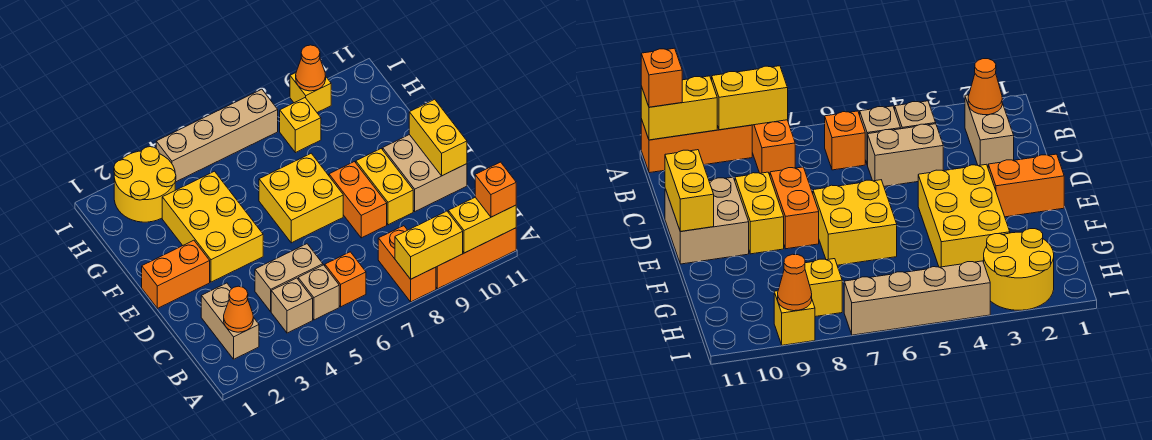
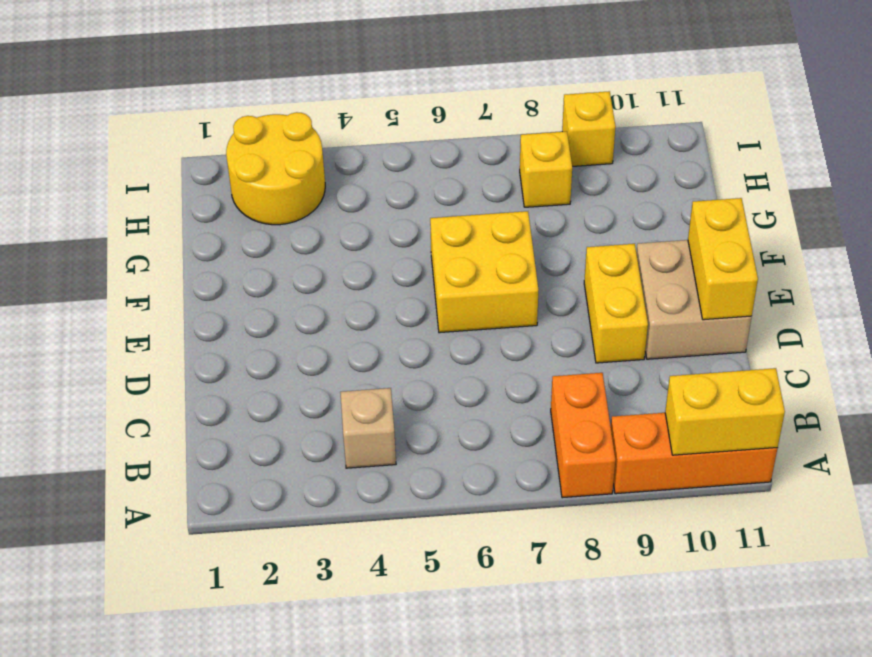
none -> tan 1x2 brick [201,283,259,359]
none -> tan 1x1 brick [298,265,339,320]
none -> orange 1x1 brick [325,252,366,307]

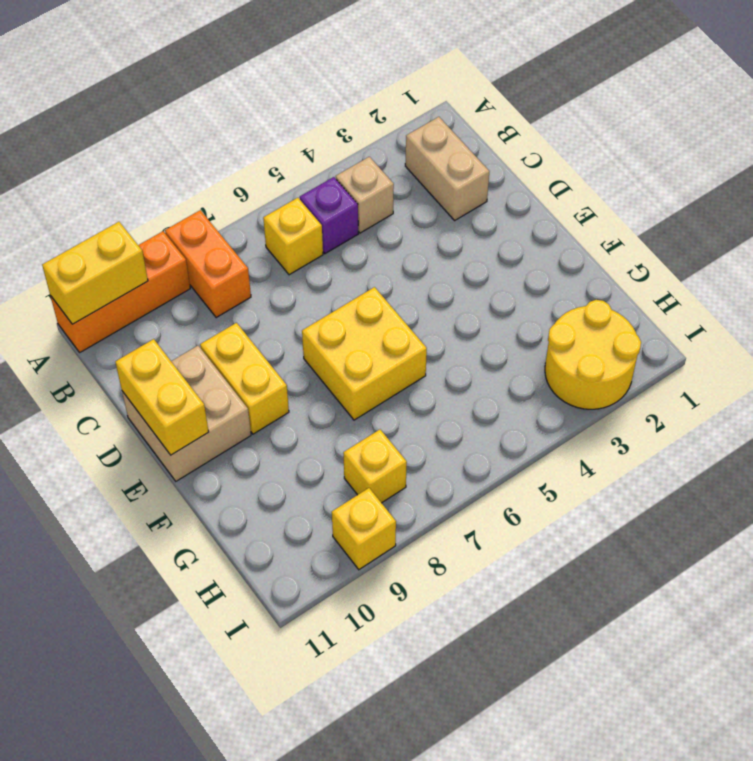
purple 1x1 brick [300,177,358,254] -> tan 1x1 brick [298,265,339,320]
yellow 1x1 brick [263,198,323,275] -> orange 1x1 brick [325,252,366,307]
none -> tan 1x2 brick [255,244,323,312]
none -> orange 1x2 brick [329,162,387,238]
none -> orange 1x2 brick [142,240,210,308]

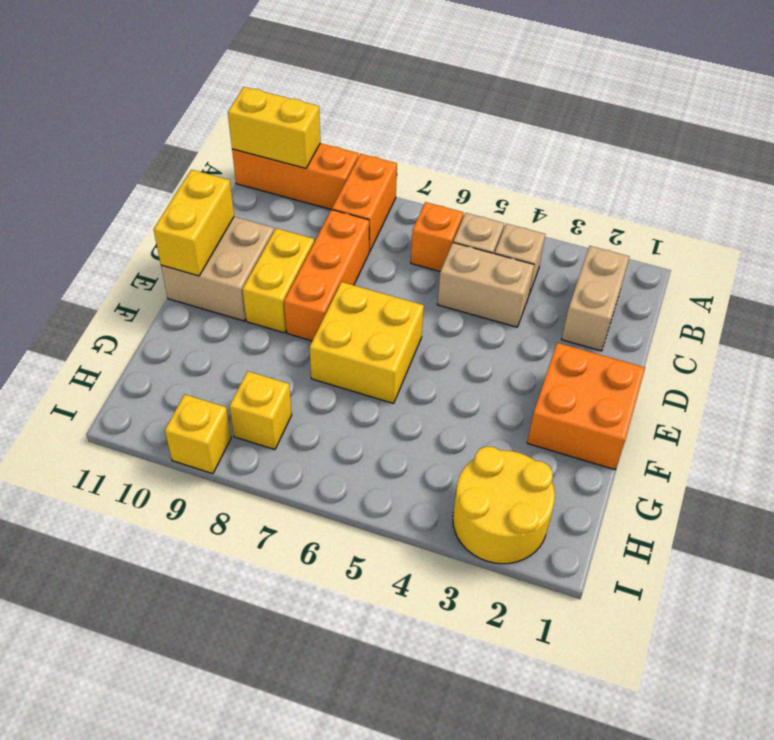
orange 1x3 brick [284,210,369,341] -> orange 1x2 brick [329,162,387,238]
orange 2x2 brick [527,343,645,470] -> orange 1x2 brick [142,240,210,308]
none -> yellow 2x3 brick [162,171,263,282]
none -> tan 1x4 brick [156,89,278,182]
none -> yellow 1x2 brick [395,211,463,279]

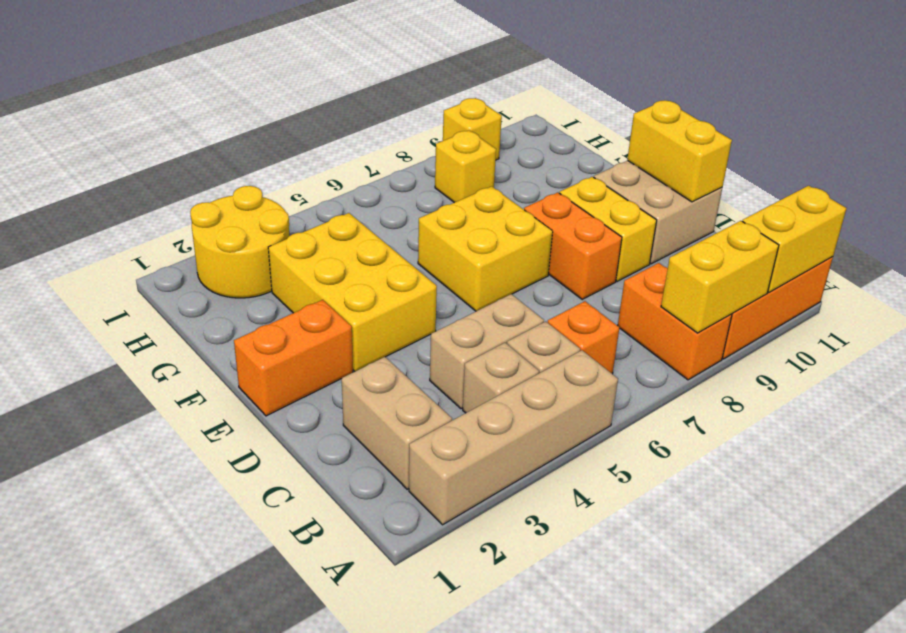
tan 1x4 brick [409,350,618,525] -> tan 1x4 brick moved to [156,89,278,182]
none -> orange 1x1 cone [224,286,253,332]
none -> orange 1x1 cone [296,45,326,91]
none -> orange 1x1 brick [475,162,516,217]

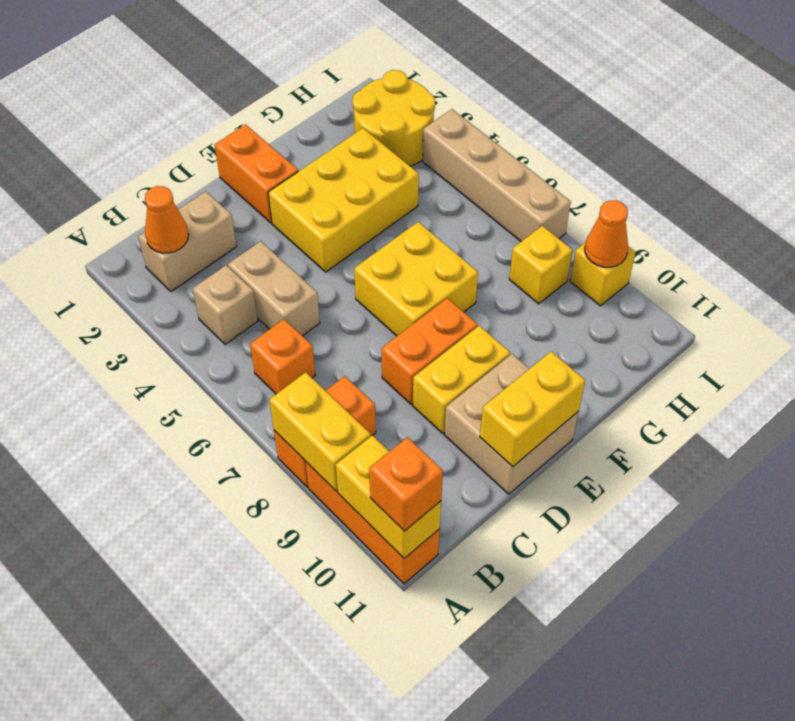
none -> tan 1x1 brick [298,265,339,320]

